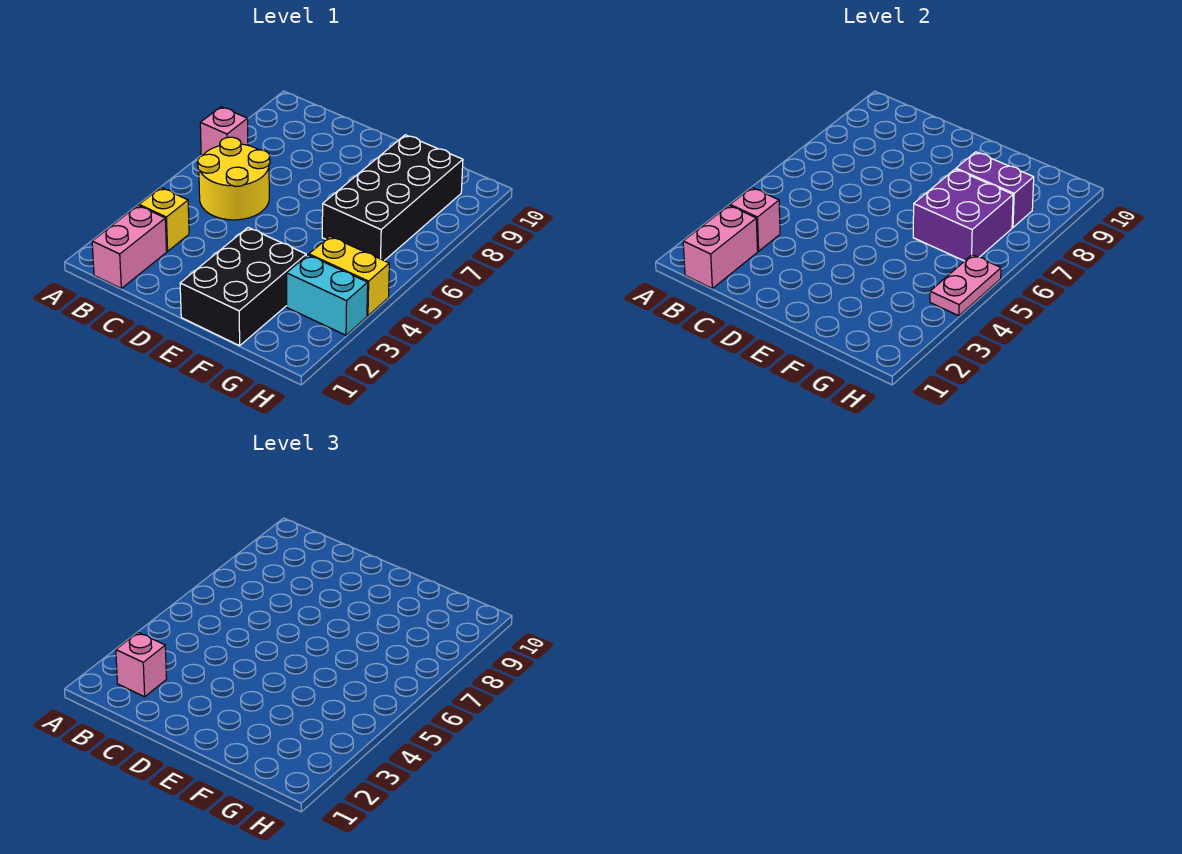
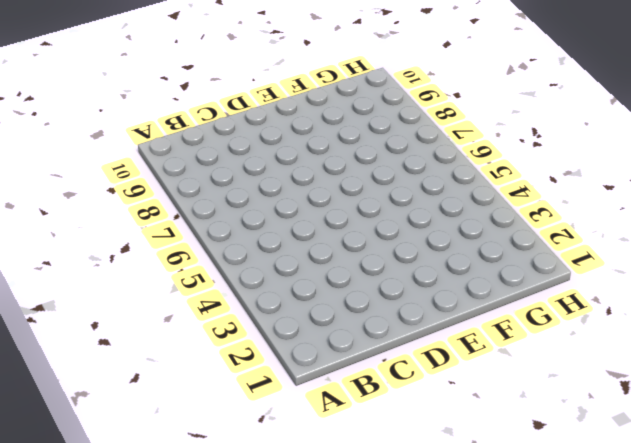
none -> pink 1x1 brick [200,107,248,156]
none -> pink 1x2 brick [92,206,167,288]
none -> yellow 1x1 brick [139,188,189,251]

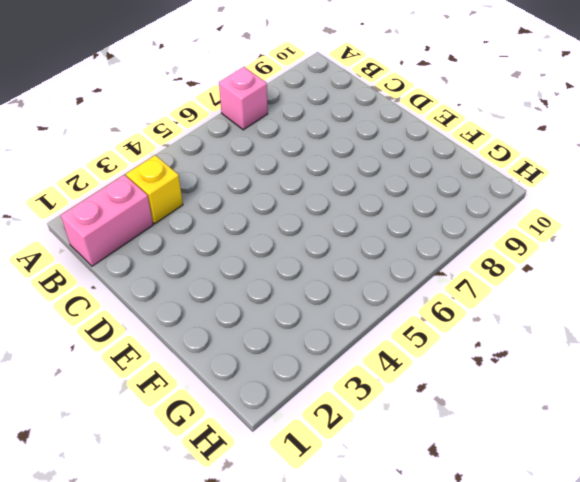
none -> yellow 2x2 round brick [198,137,270,220]
none -> black 2x3 brick [180,228,306,346]
none -> black 2x4 brick [322,135,463,261]

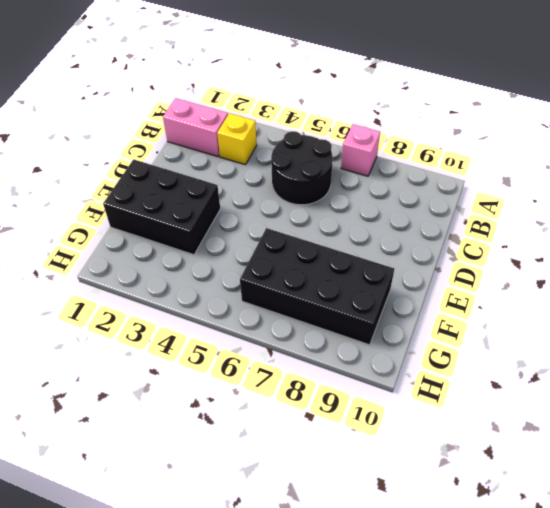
black 2x2 round brick [271,131,333,205] -> yellow 2x2 round brick [198,137,270,220]
none -> cyan 1x2 brick [287,255,368,335]
none -> yellow 1x2 brick [309,236,389,316]
none -> pink 1x2 brick [683,206,758,288]

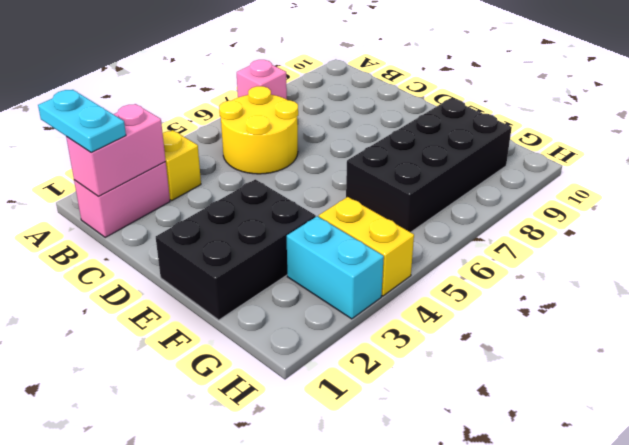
cyan 1x2 plate [38,90,126,152] -> none
none -> pink 1x1 brick [730,188,780,251]
none -> purple 2x2 brick [913,169,1013,261]
none -> purple 1x2 brick [956,152,1034,227]

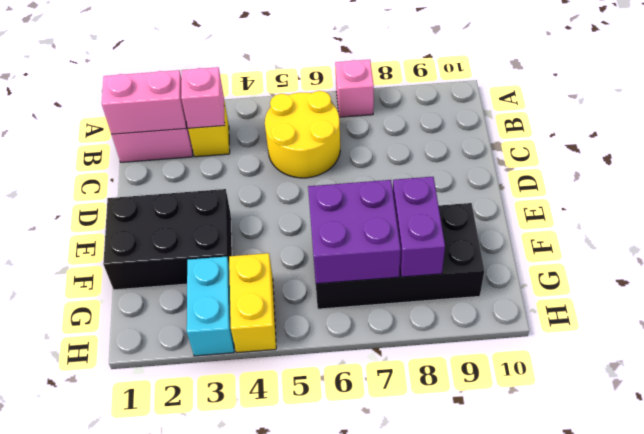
none -> pink 1x2 plate [930,255,1001,316]
none -> pink 1x1 brick [116,633,167,697]

